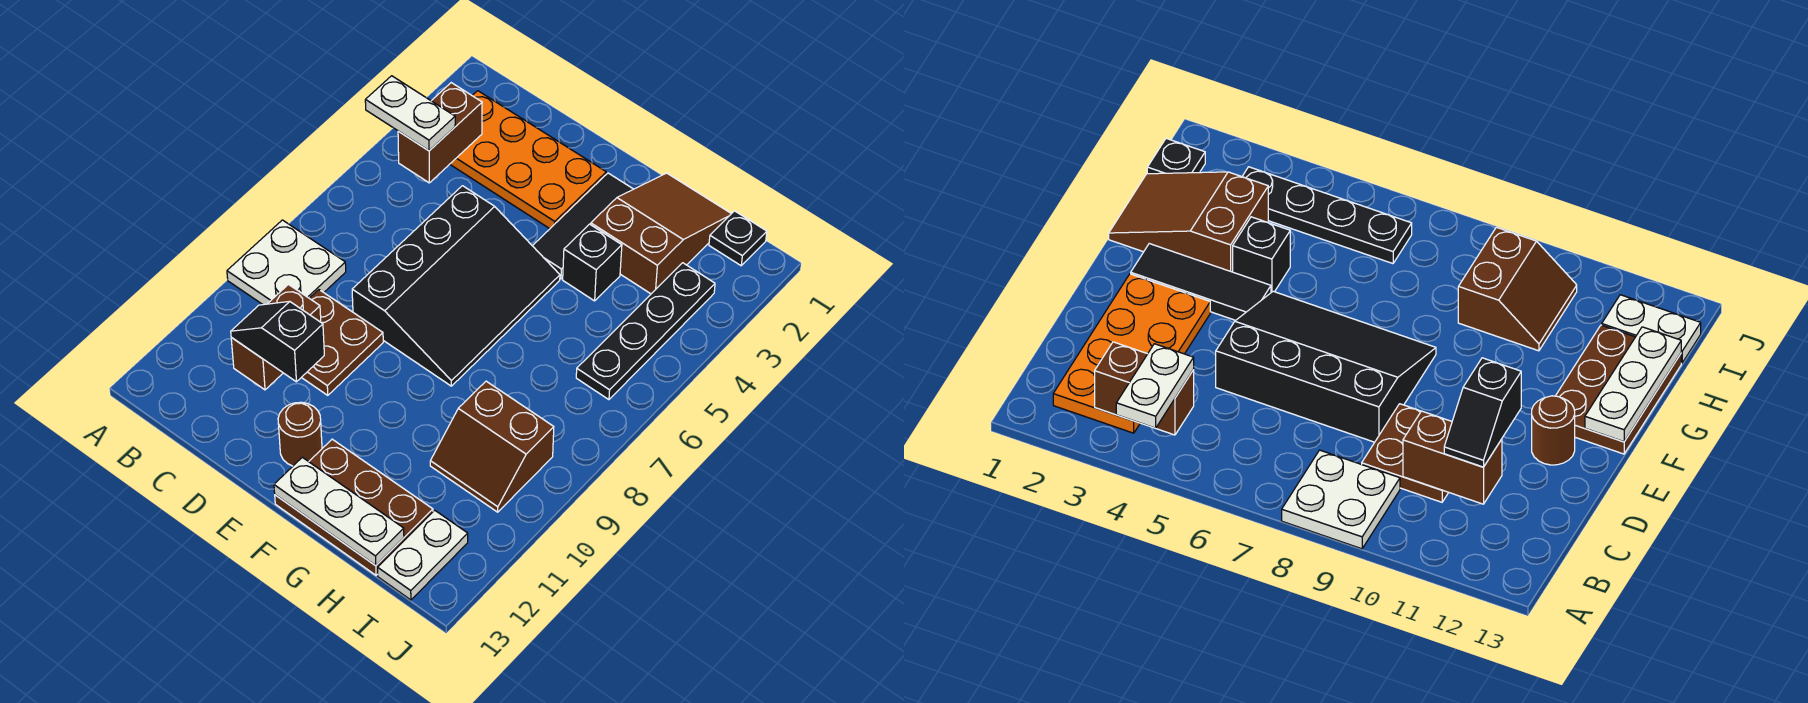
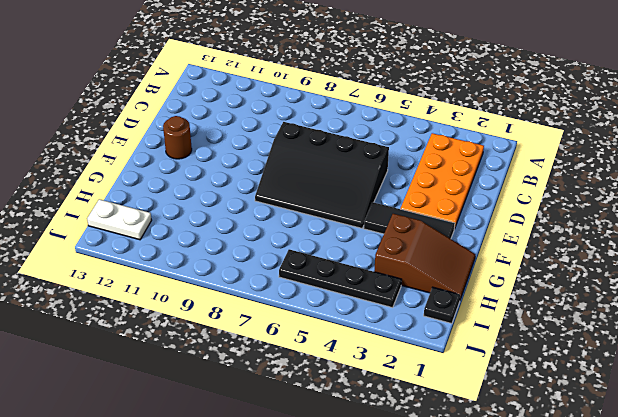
none -> white 2x2 plate [227,220,346,305]
none -> brown 2x2 plate [301,290,383,395]
none -> brown 2x3 plate [275,439,433,575]

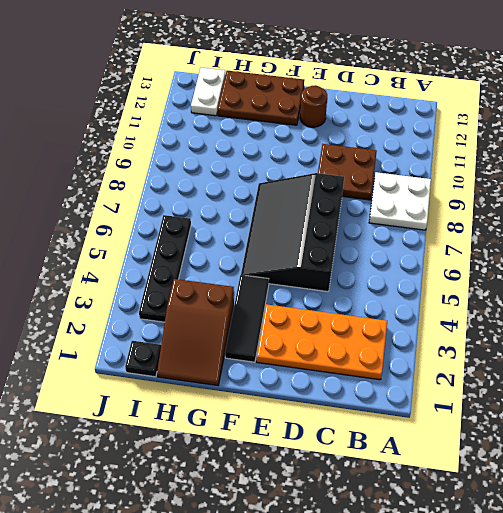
none -> black 1x1 brick [563,224,622,301]
none -> brown 2x2 slope [430,381,554,512]
none -> brown 1x2 brick [398,83,482,183]

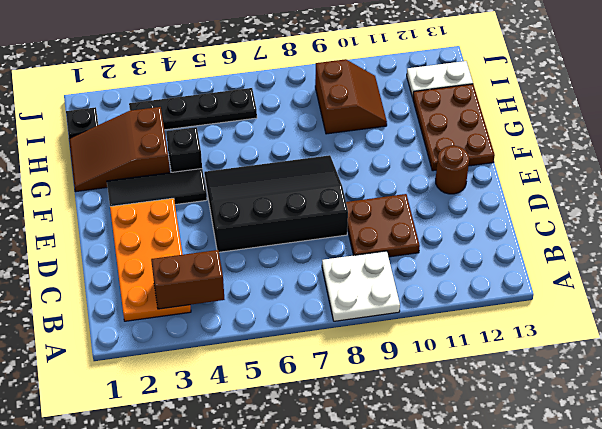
none -> brown 1x2 brick [231,285,321,390]
none -> white 1x3 plate [274,457,404,566]
none -> white 1x2 plate [365,76,455,151]

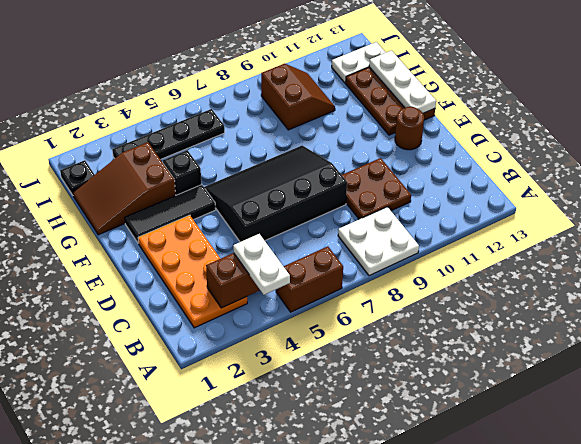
brown 1x2 brick [276,246,343,312] -> brown 1x2 brick moved to [231,285,321,390]
none -> black 1x2 slope [231,301,324,382]

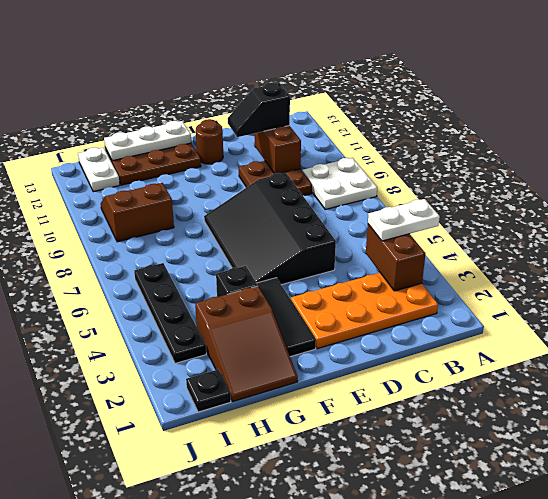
black 1x2 slope [228,82,290,137] -> black 1x2 slope turned to [231,301,324,382]

